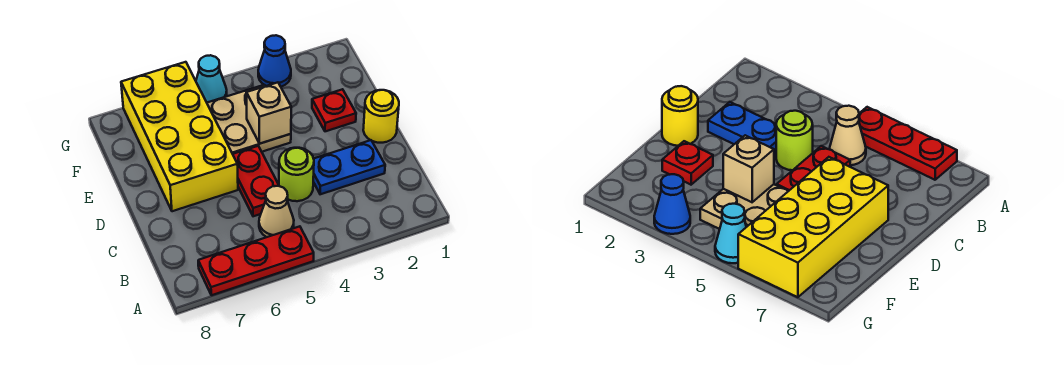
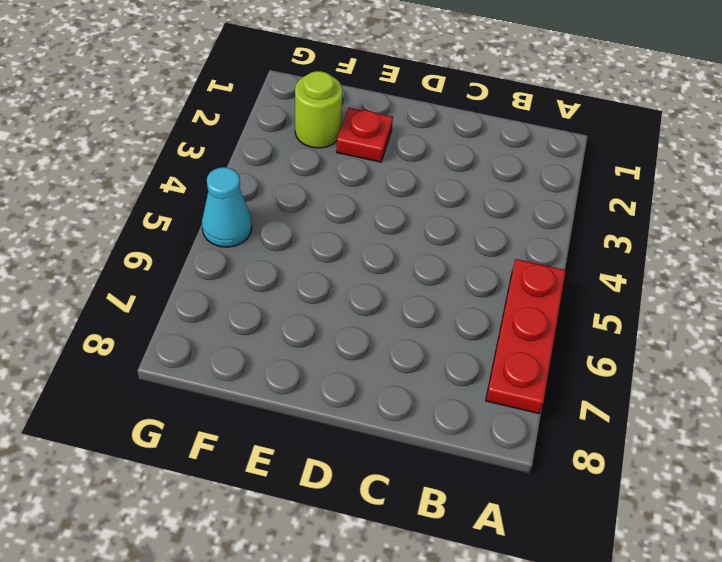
lime 1x1 round brick [295,71,342,148] -> lime 1x1 round brick moved to [279,148,314,201]
none -> tan 1x1 cone [259,186,294,237]
none -> blue 1x2 plate [313,140,385,194]
none -> red 1x2 plate [233,146,279,216]

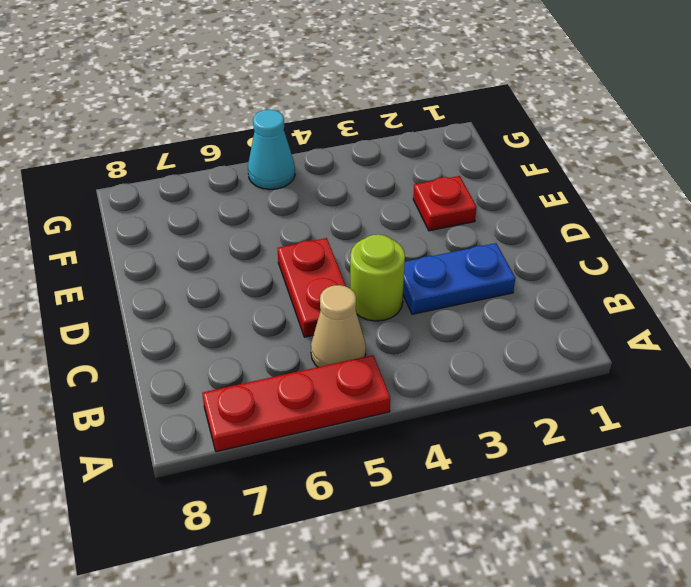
none -> yellow 1x1 round brick [363,90,399,143]
none -> yellow 2x4 brick [121,62,238,211]
none -> tan 2x2 plate [207,85,291,154]

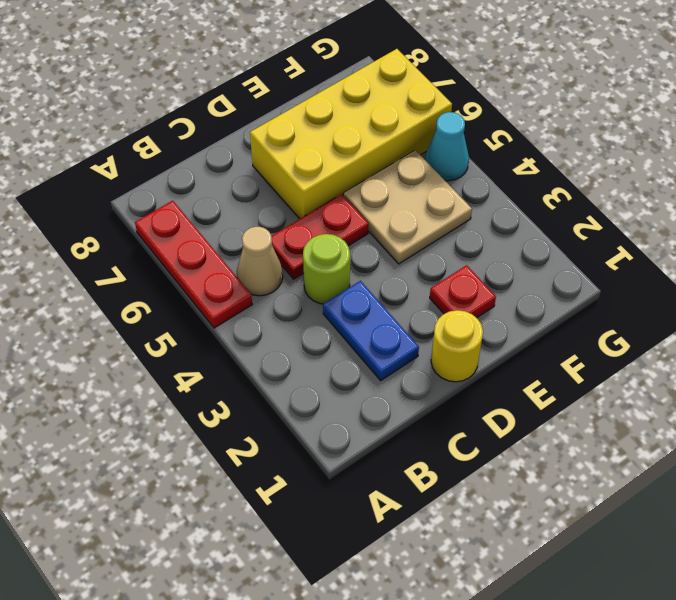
none -> blue 1x1 cone [258,35,291,87]
none -> tan 1x1 brick [246,82,291,144]

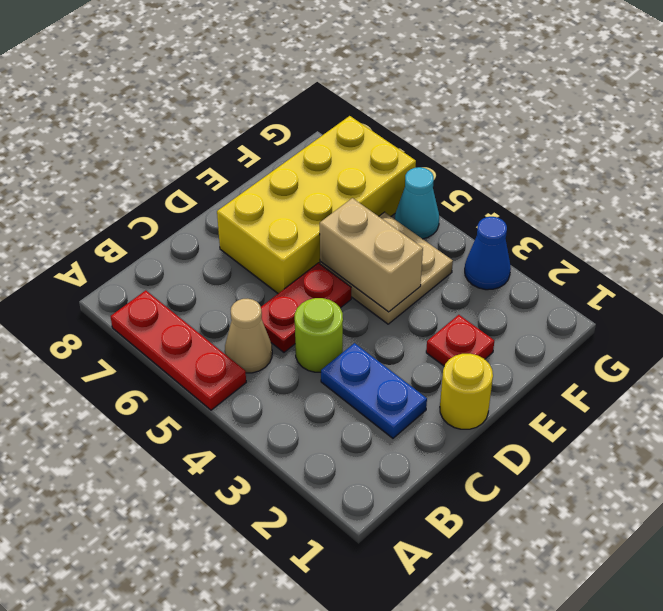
tan 1x2 brick [320,198,423,312] -> tan 1x1 brick [246,82,291,144]

